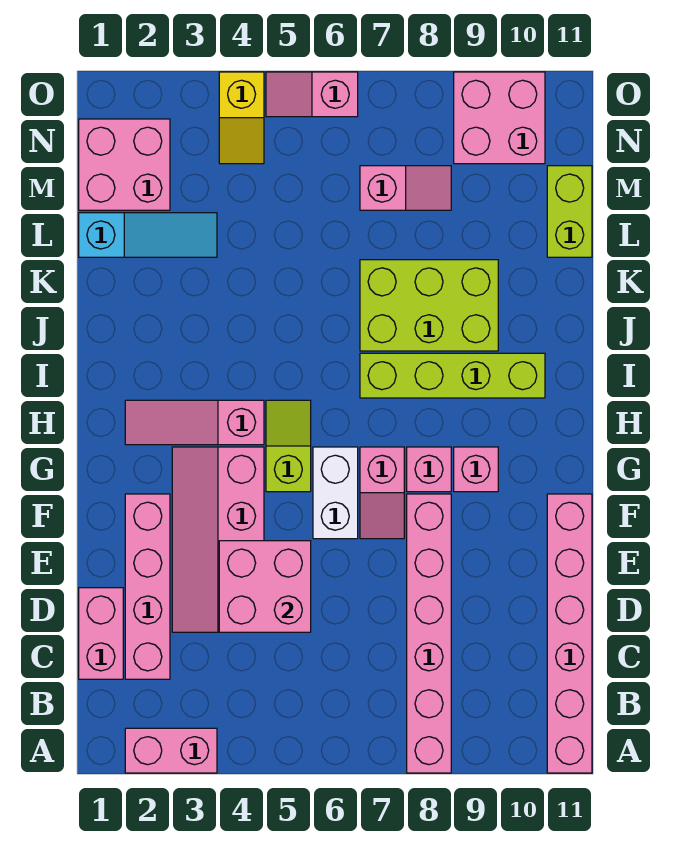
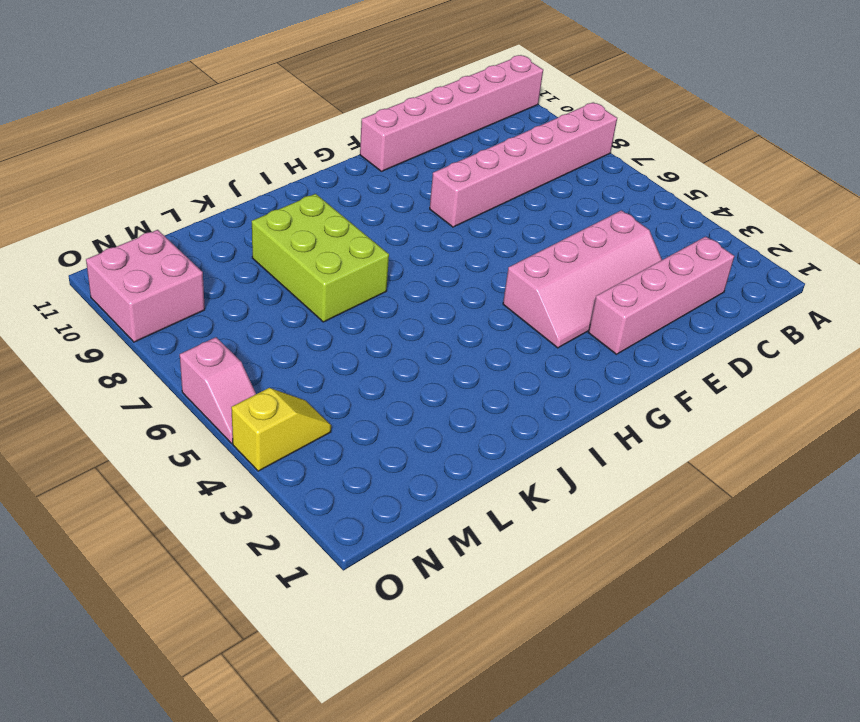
none -> pink 1x2 brick [125,728,217,773]
none -> pink 1x2 brick [79,588,123,679]
none -> white 1x2 brick [313,447,358,539]

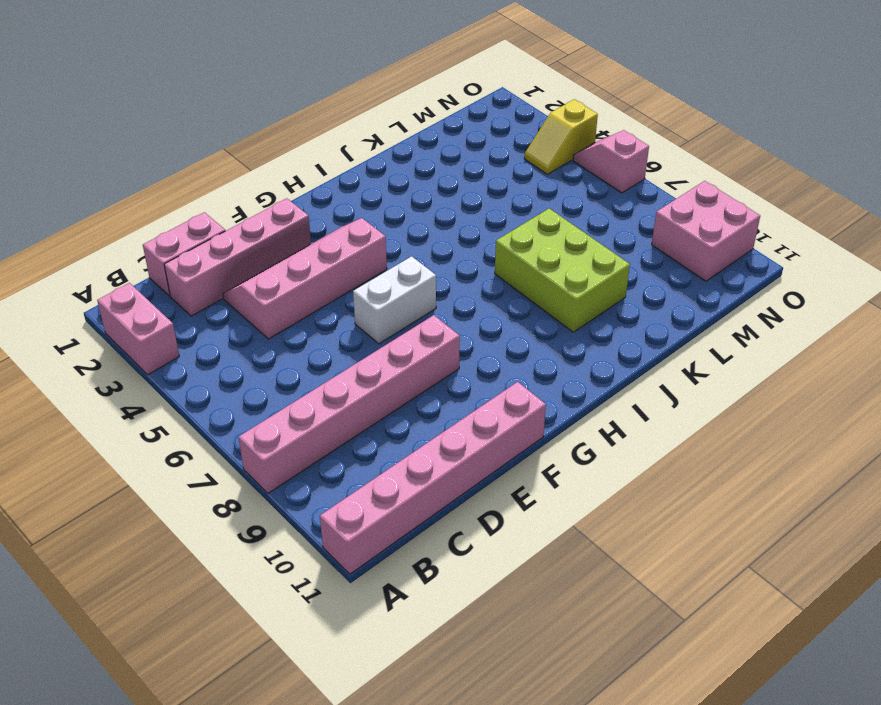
none -> pink 1x2 slope [360,447,404,539]
none -> lime 1x2 slope [266,400,311,492]
none -> pink 1x1 brick [407,447,451,492]

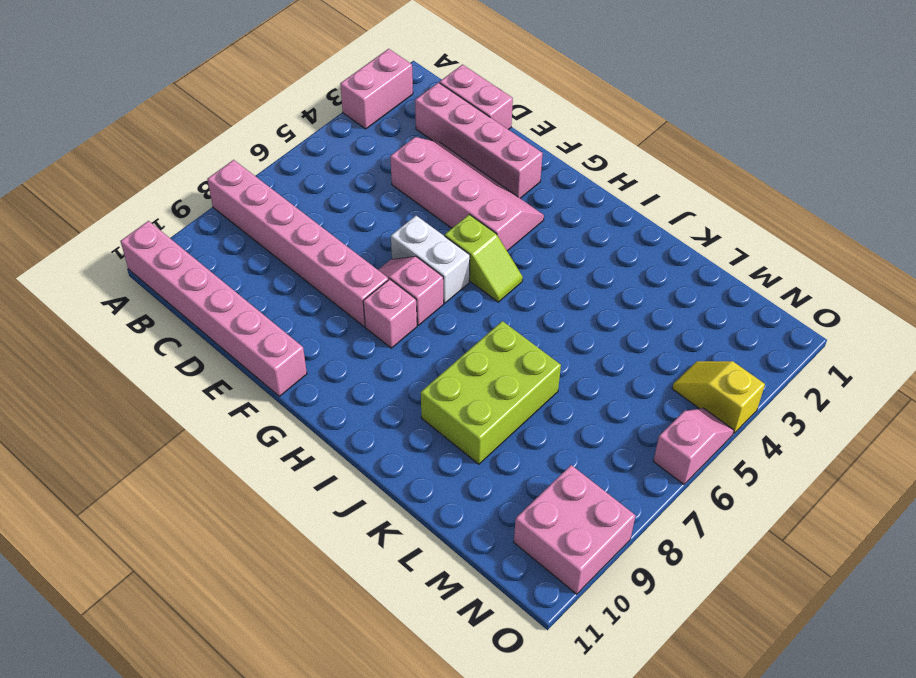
none -> pink 1x1 brick [454,447,498,492]
none -> pink 1x3 slope [125,400,264,445]
none -> lime 1x4 brick [360,353,545,398]

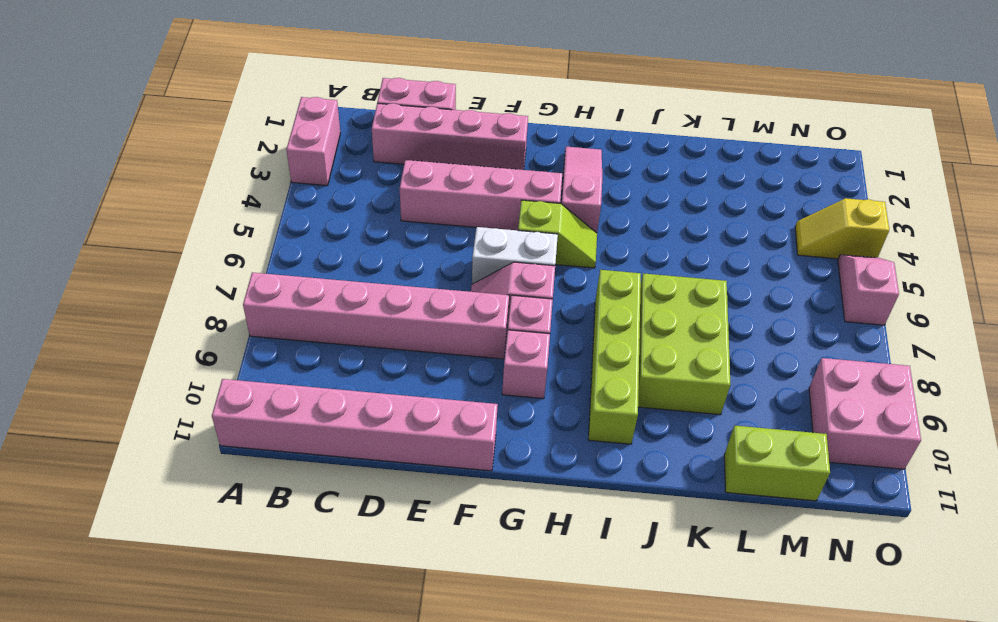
none -> cyan 1x3 slope [79,213,217,257]
none -> pink 2x2 brick [79,119,170,210]
none -> pink 1x2 slope [360,166,451,210]

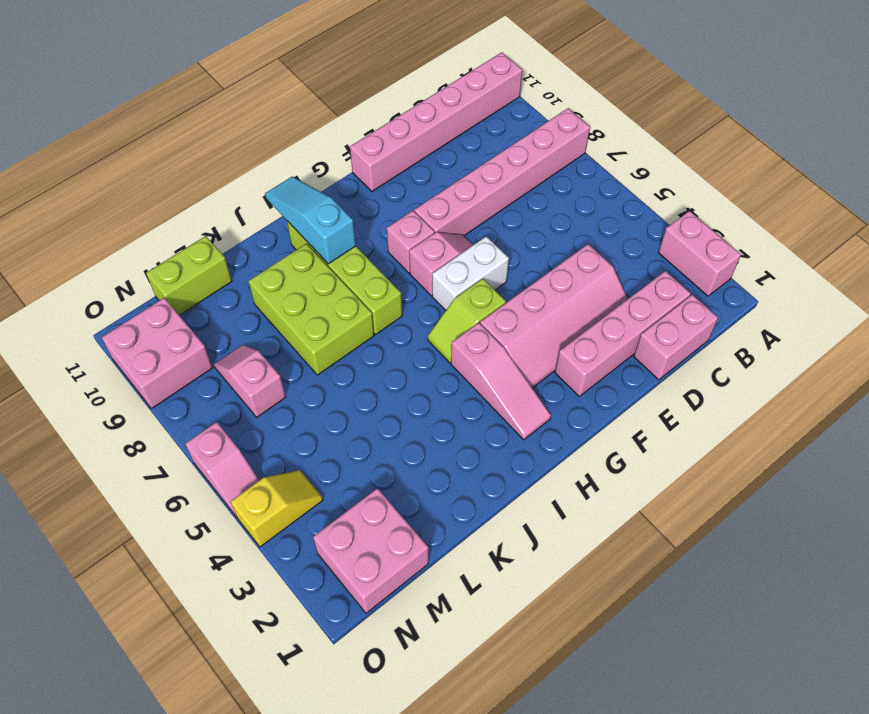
cyan 1x3 slope [265,177,356,264] -> cyan 1x3 slope moved to [79,213,217,257]
none -> pink 1x1 brick [454,447,498,492]
none -> pink 2x2 brick [219,541,311,632]

